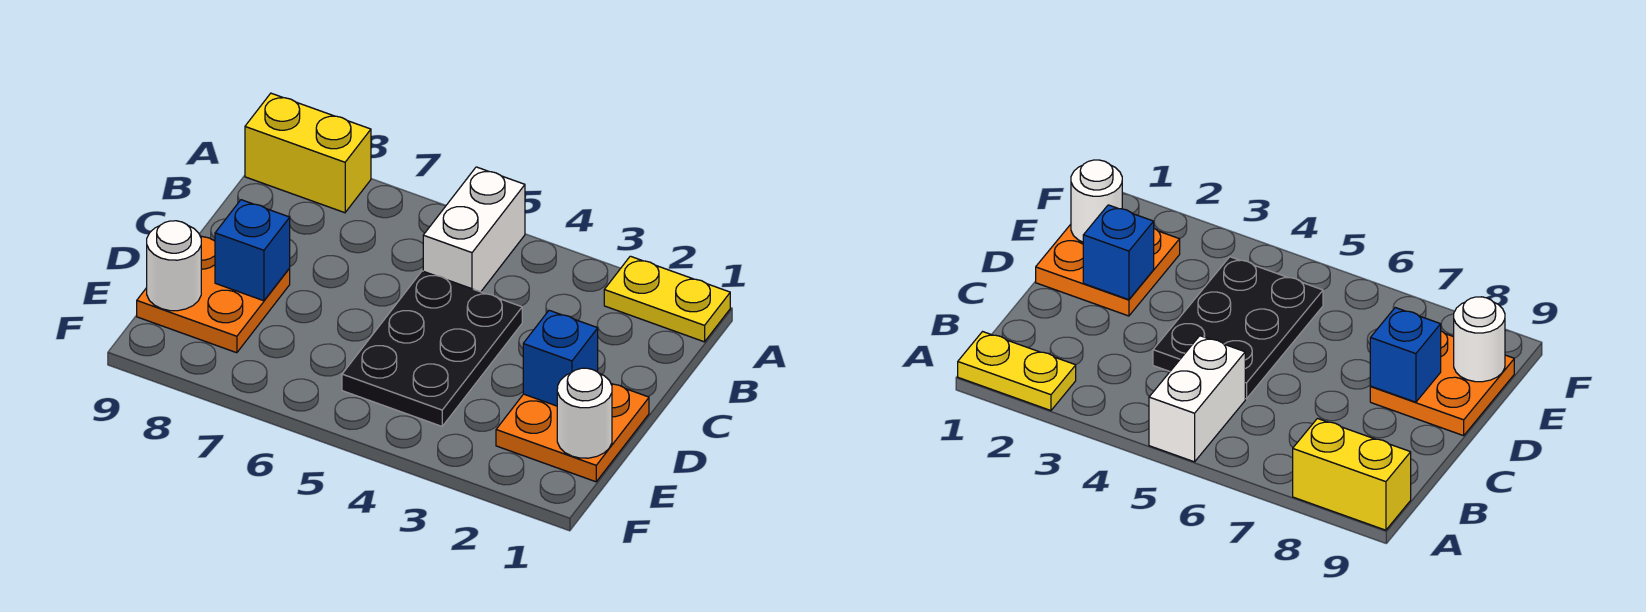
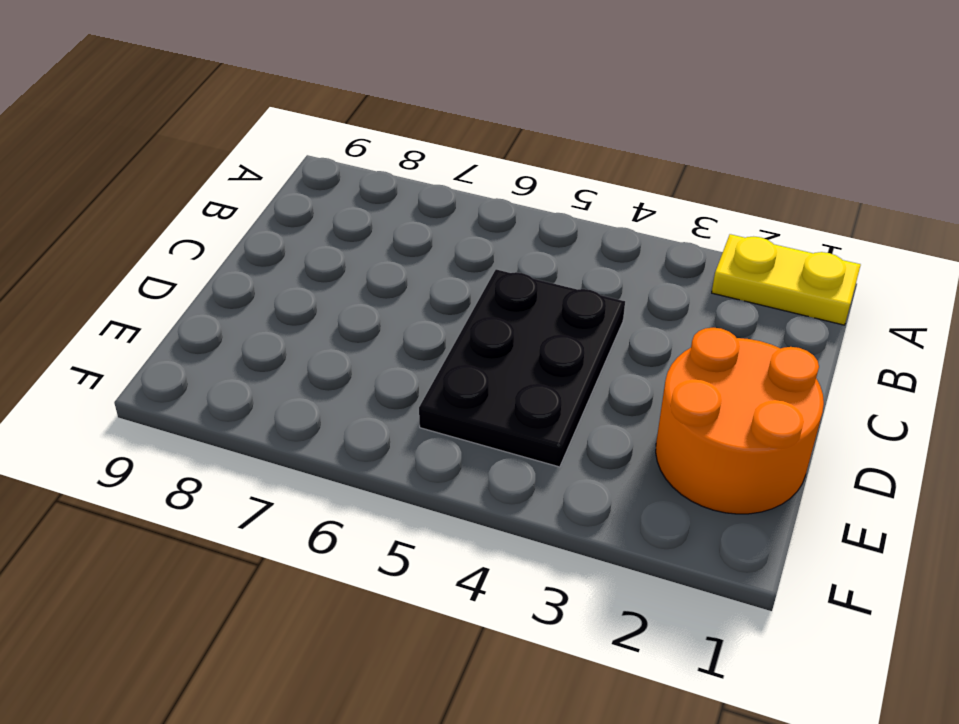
orange 2x2 round brick [656,328,824,514] -> orange 2x2 plate [496,384,649,482]
none -> white 1x2 brick [423,167,525,292]
none -> yellow 1x2 brick [245,93,371,213]

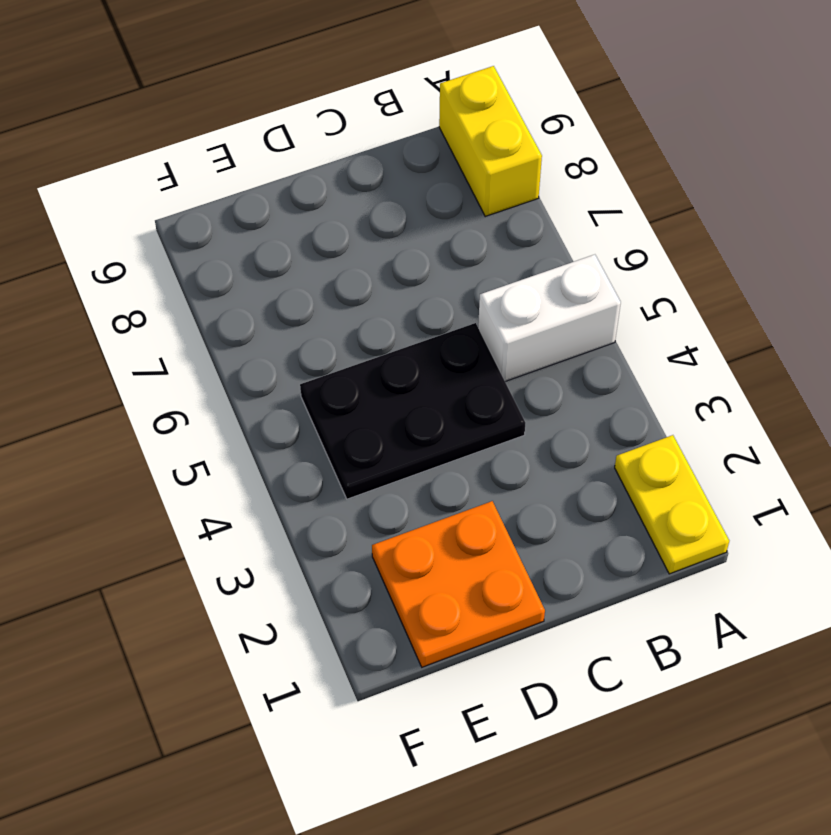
none -> orange 2x2 plate [137,236,290,353]
none -> blue 1x1 brick [523,310,598,406]

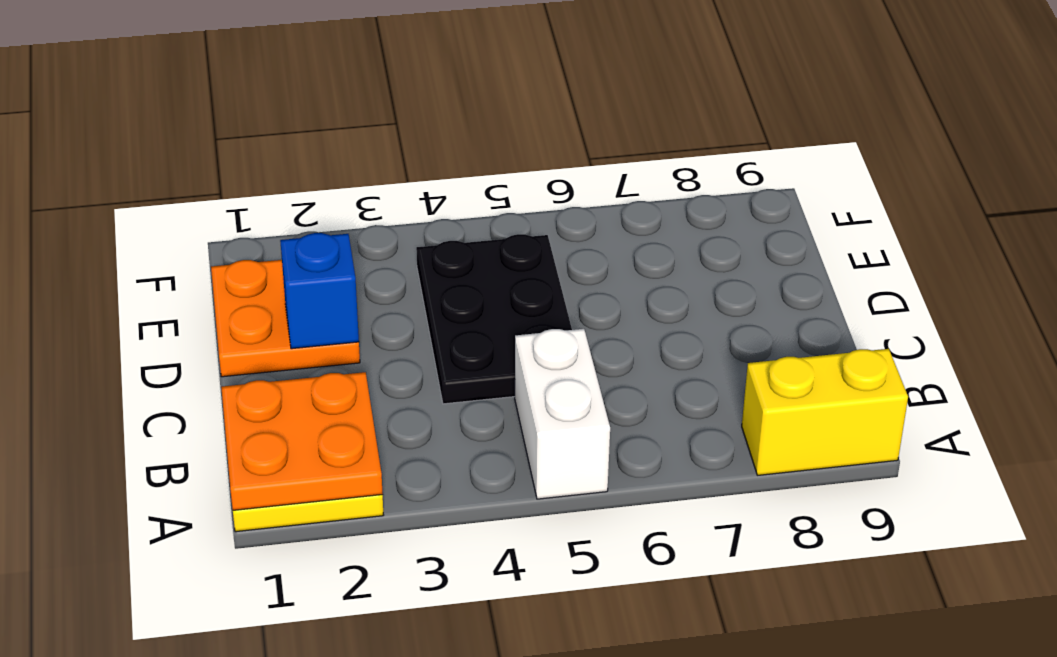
orange 2x2 plate [221,372,383,510] -> orange 2x2 plate moved to [137,236,290,353]
none -> blue 1x1 brick [215,200,290,301]
none -> white 1x1 round brick [557,368,612,458]

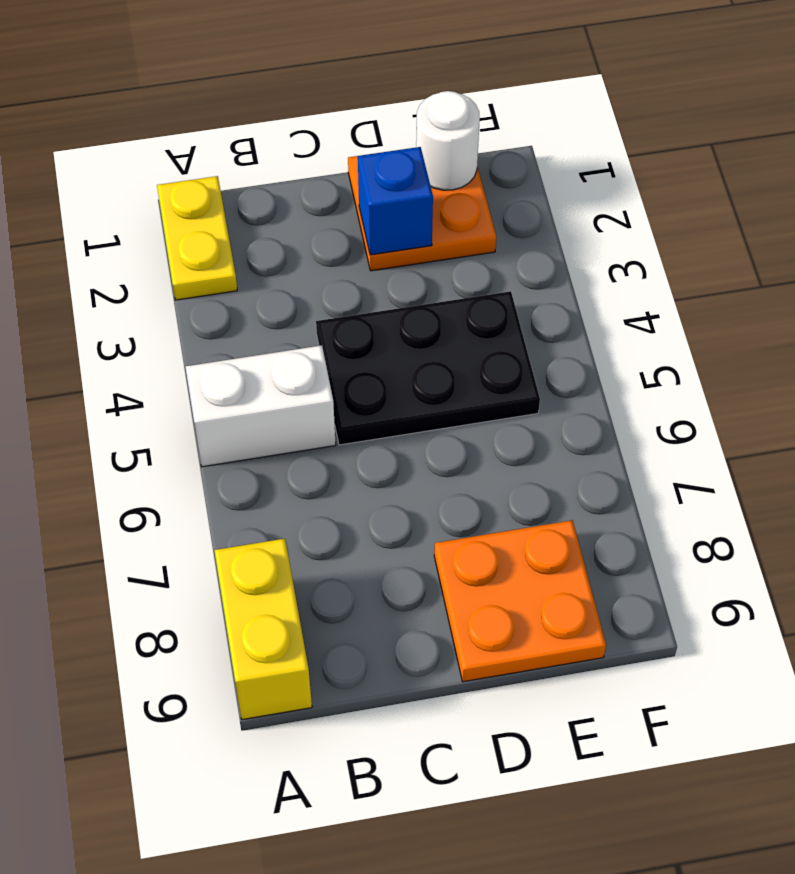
none -> blue 1x1 brick [215,200,290,301]
none -> white 1x1 round brick [147,221,201,311]

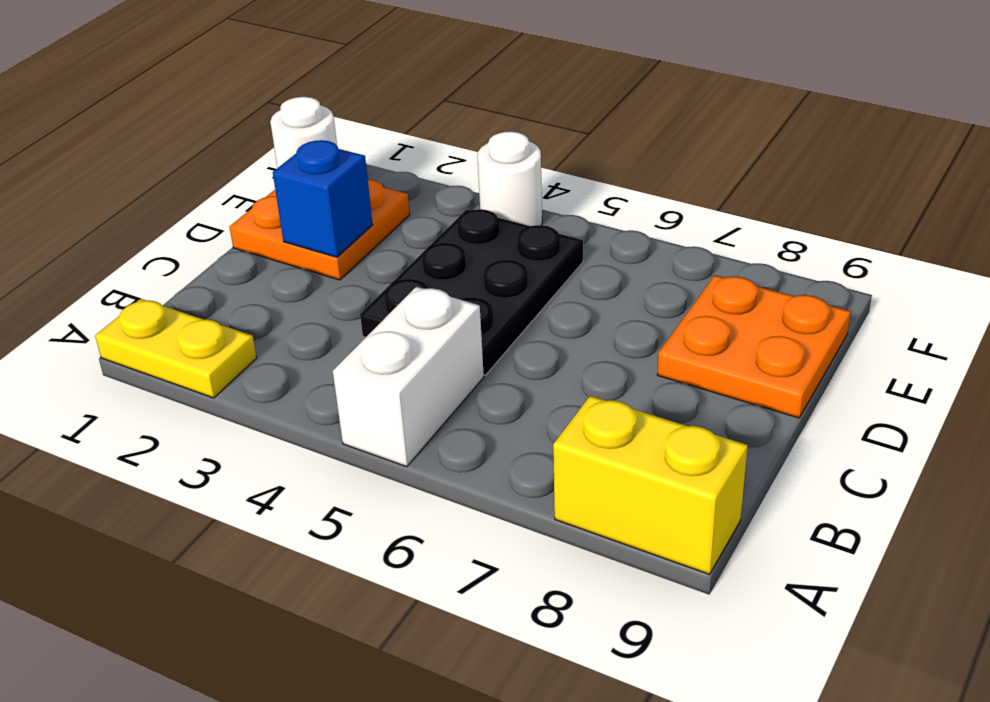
white 1x1 round brick [477,131,542,226] -> white 1x1 round brick moved to [147,221,201,311]
none -> blue 1x1 brick [215,200,290,301]

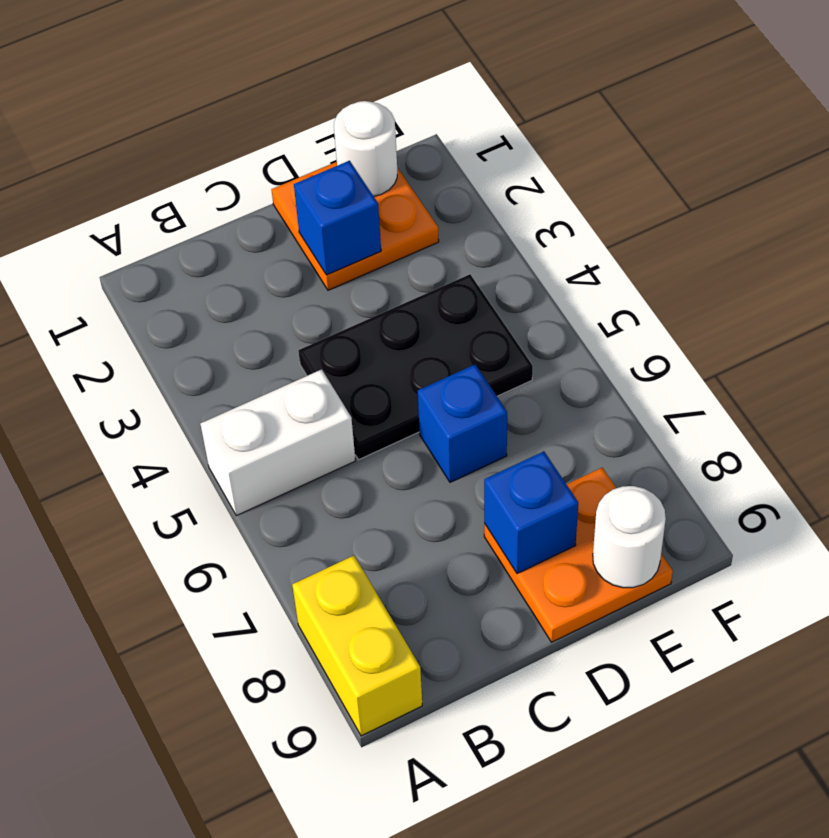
blue 1x1 brick [418,364,507,482] -> none
none -> yellow 1x2 plate [604,256,730,342]

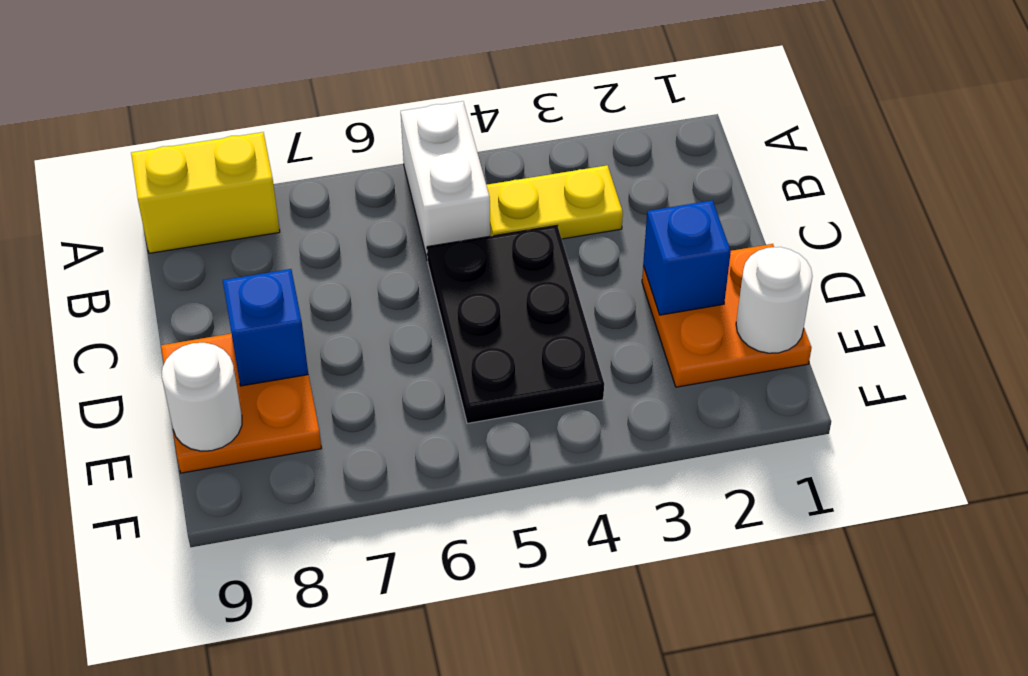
yellow 1x2 plate [486,165,623,239] -> yellow 1x2 plate moved to [604,256,730,342]

